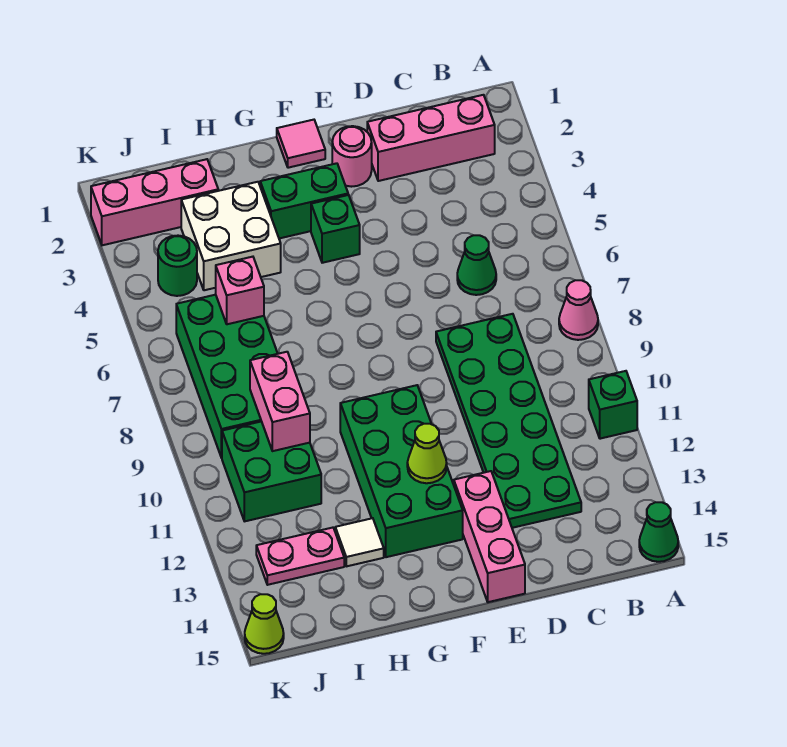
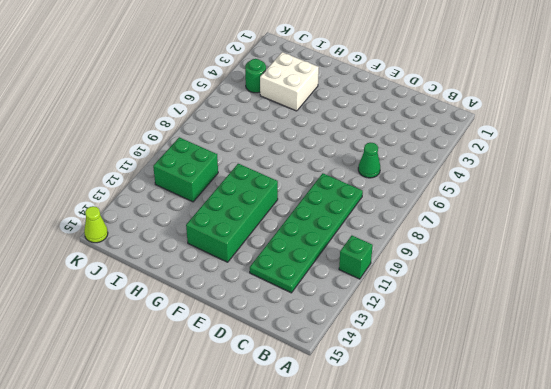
none -> pink 1x1 cone [559,280,598,340]
none -> green 1x1 cone [639,502,678,562]
none -> pink 1x3 brick [367,95,495,181]

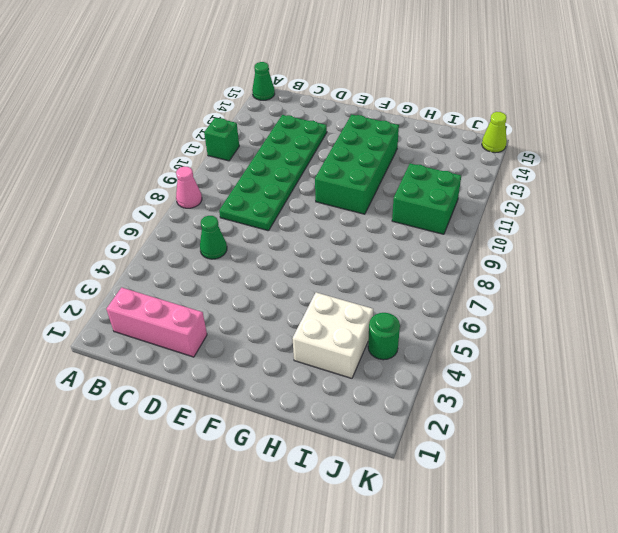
none -> pink 1x1 round brick [332,126,372,187]
none -> pink 1x3 brick [454,471,525,602]
none -> pink 1x1 tile [277,120,325,168]

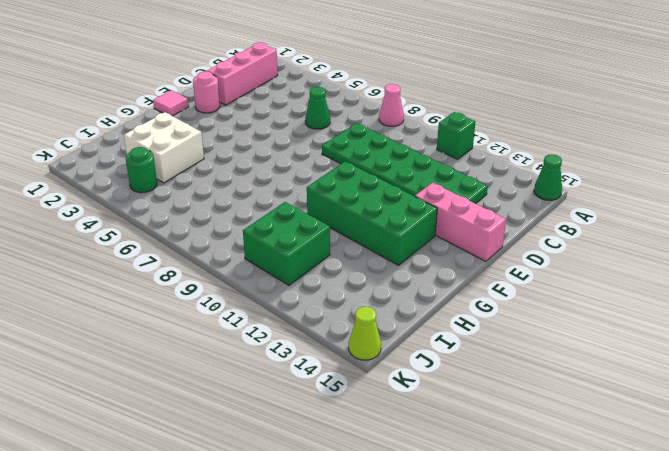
none -> green 1x2 brick [260,163,348,238]
none -> green 1x1 brick [311,195,360,263]
none -> white 1x1 tile [335,518,384,566]

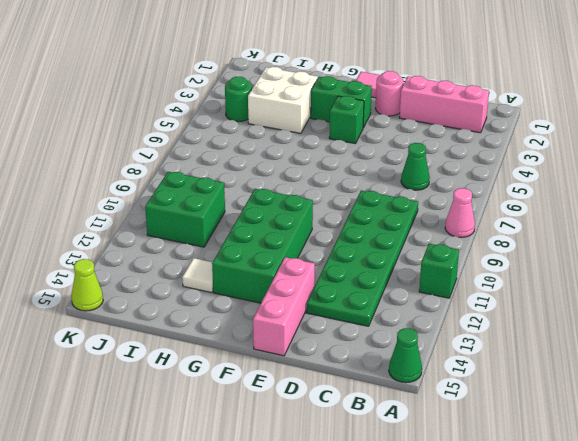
none -> pink 1x3 brick [91,159,218,245]
none -> green 2x4 brick [176,295,278,458]
none -> pink 1x2 plate [256,528,344,585]

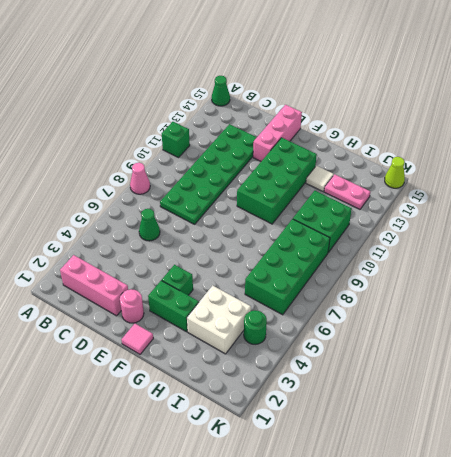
none -> pink 1x3 brick [91,159,218,245]
none -> lime 1x1 cone [407,424,447,483]
none -> pink 1x1 brick [216,257,264,324]

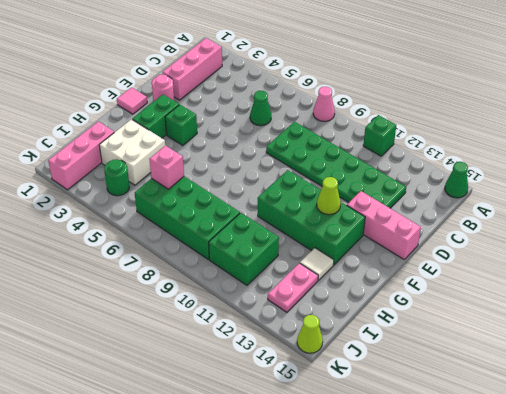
none -> pink 1x2 brick [250,352,310,451]

